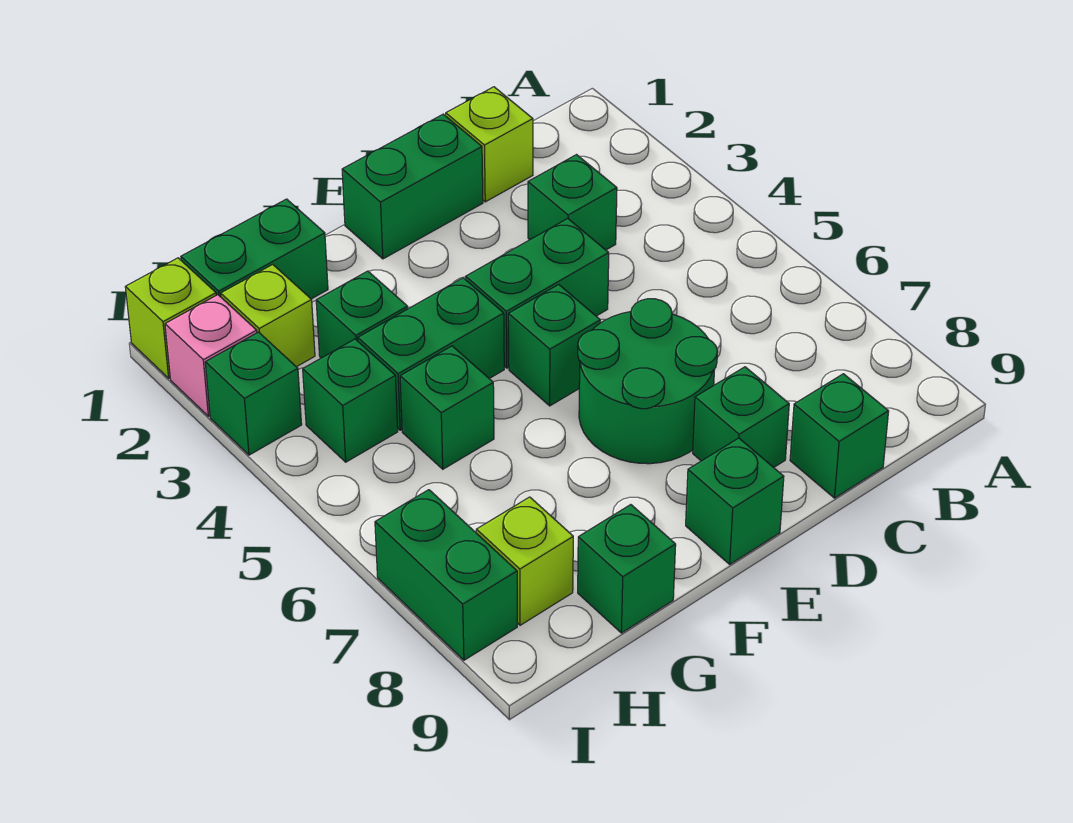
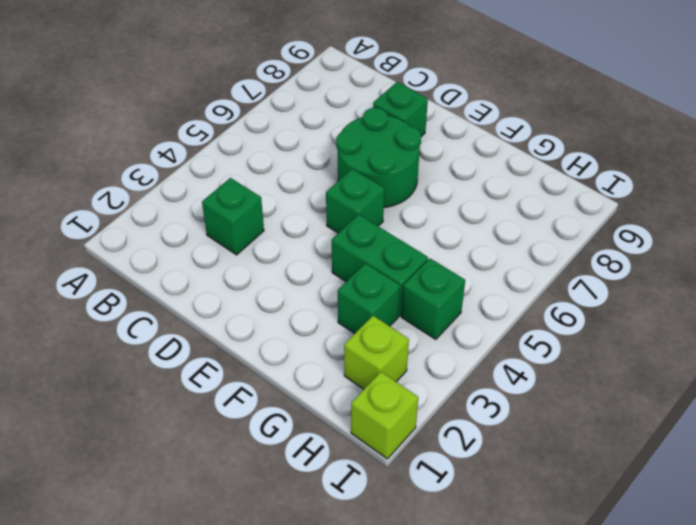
none -> lime 1x1 brick [446,87,533,202]
none -> green 1x1 brick [790,374,889,498]
none -> green 1x2 brick [342,114,483,259]

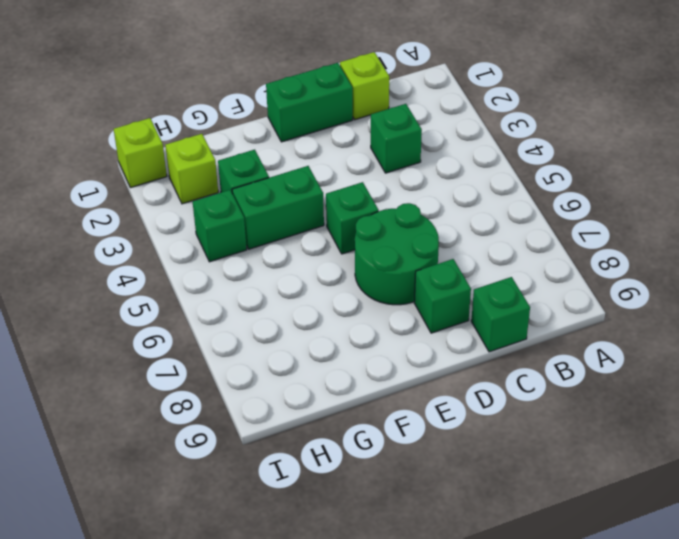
none -> green 1x2 brick [466,218,609,368]
none -> green 1x1 brick [686,438,784,564]
none -> green 1x2 brick [181,199,328,299]

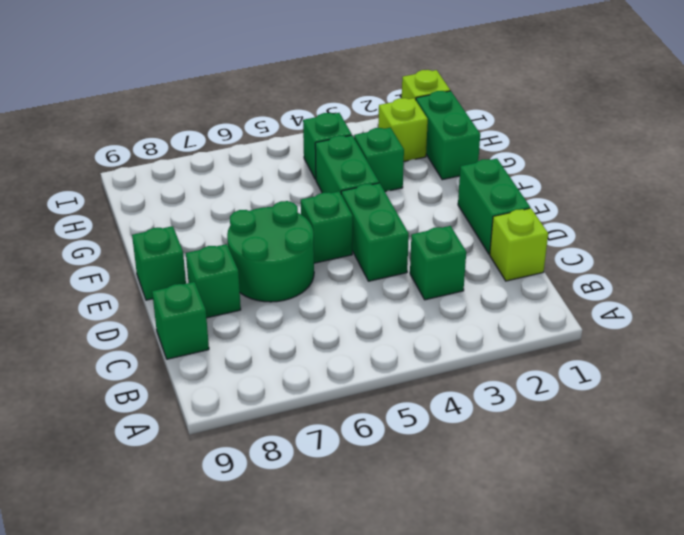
none -> green 1x1 brick [400,346,494,469]
none -> green 1x1 brick [578,505,676,633]
none -> lime 1x1 brick [476,497,573,625]

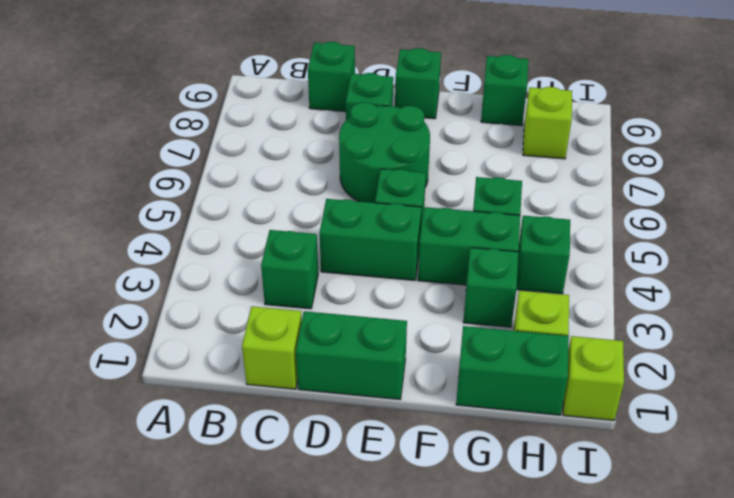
none -> pink 1x1 brick [165,295,257,416]
none -> green 1x1 brick [205,332,302,455]
none -> green 1x2 brick [375,490,517,660]

